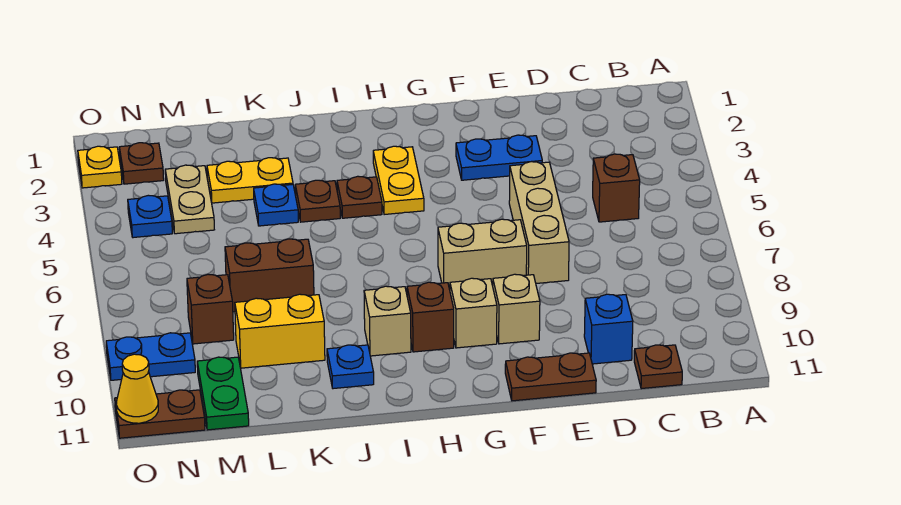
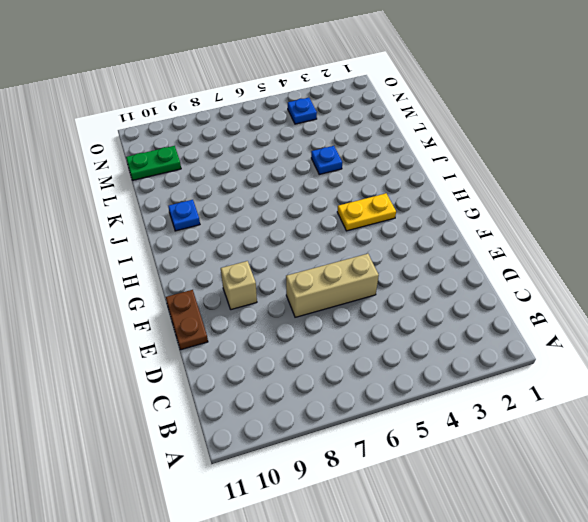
none -> brown 1x1 brick [593,154,640,222]
none -> brown 1x1 plate [634,345,682,389]
none -> blue 1x1 brick [584,294,633,364]

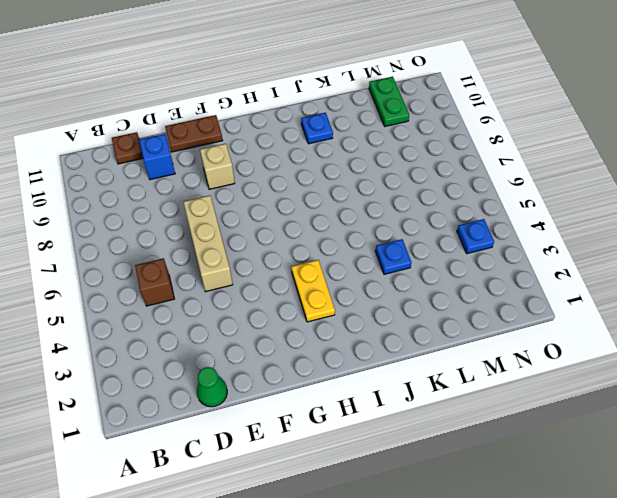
green 1x1 cone [197,367,227,407] -> none
none -> blue 1x2 plate [456,135,542,180]
none -> tan 1x2 brick [438,219,527,290]
none -> tan 1x1 brick [450,278,497,348]

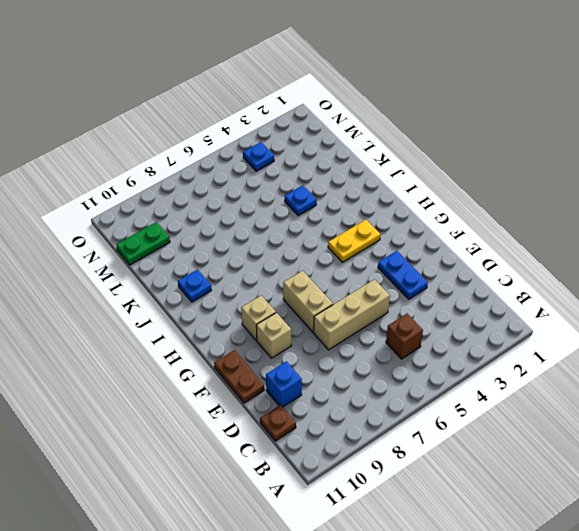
none -> brown 1x1 brick [407,282,454,352]
none -> brown 1x1 plate [337,176,382,218]
none -> tan 1x1 brick [364,286,411,356]

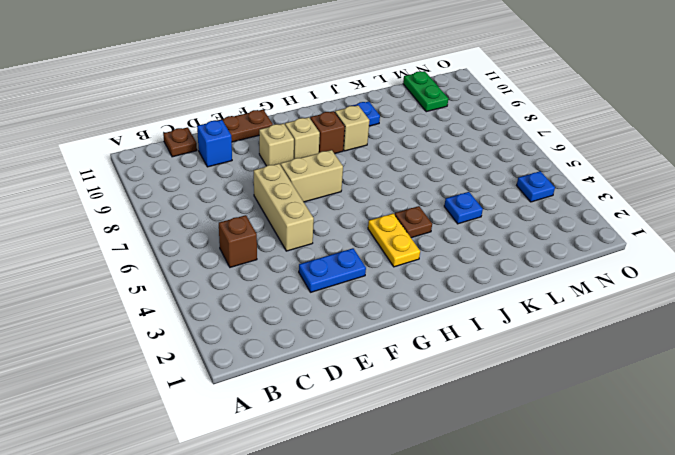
none -> brown 1x1 plate [295,180,340,222]
none -> yellow 1x2 plate [207,158,293,203]
none -> brown 1x2 brick [225,239,314,312]

